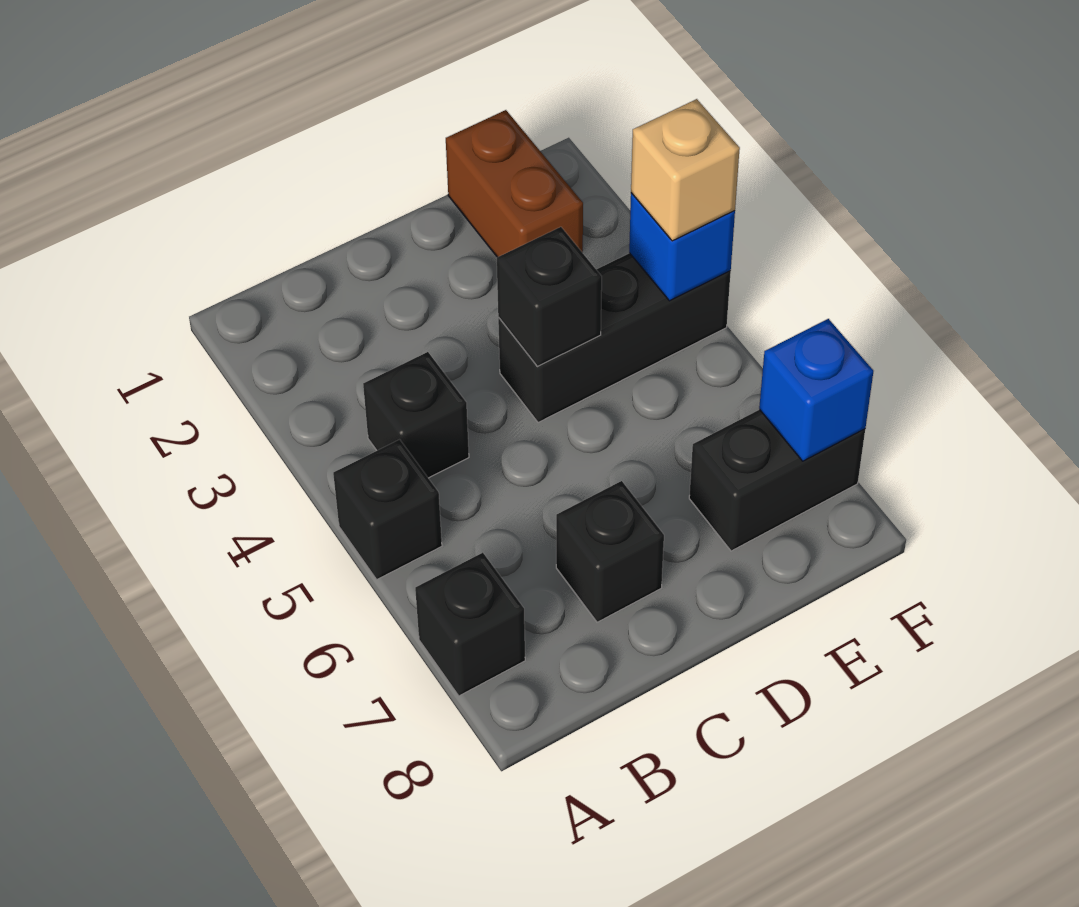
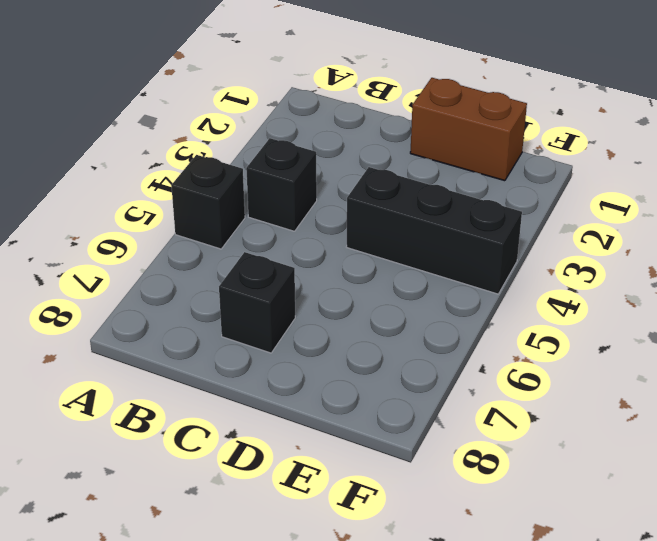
brown 1x2 brick [410,78,527,181] -> brown 1x2 brick turned to [446,110,583,257]
none -> black 1x1 brick [415,553,525,696]
none -> black 1x2 brick [689,410,865,551]

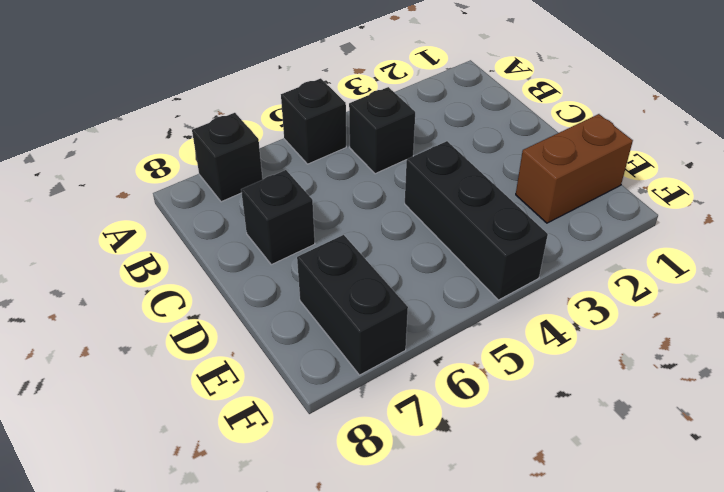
none -> black 1x1 brick [497,227,602,366]
none -> blue 1x1 brick [629,193,735,301]

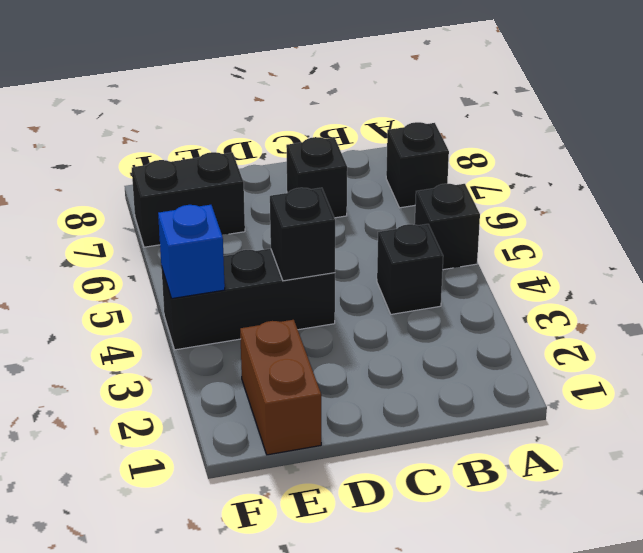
none -> blue 1x1 brick [759,319,873,461]
none -> tan 1x1 brick [631,99,740,241]

